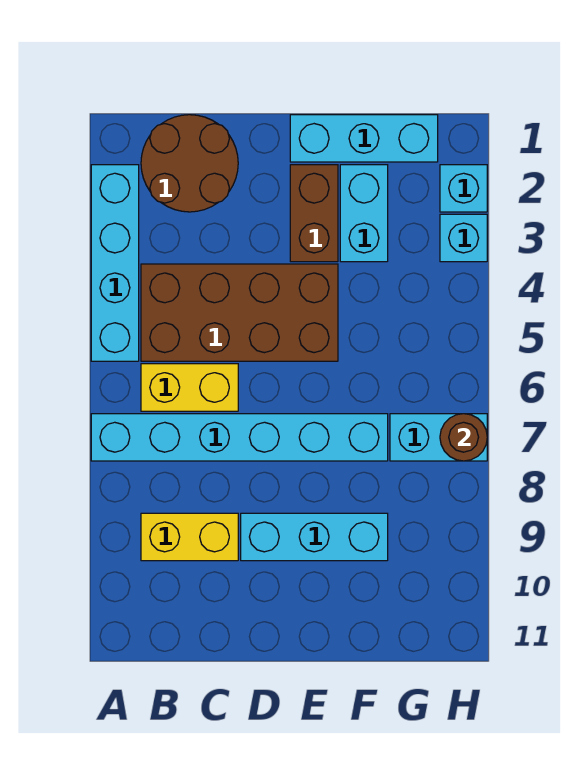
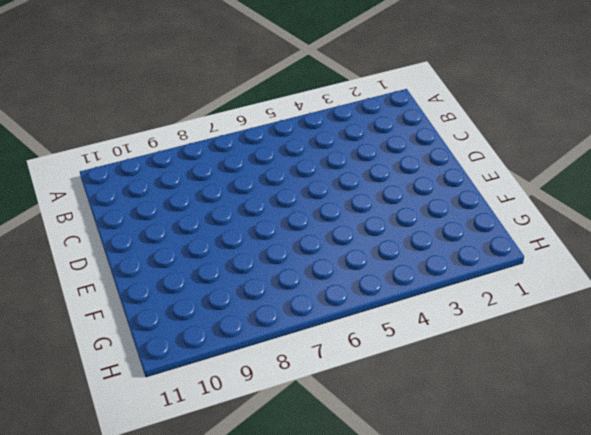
none -> cyan 1x4 brick [91,165,139,361]
none -> cyan 1x6 brick [91,414,388,461]
none -> brown 2x2 round brick [141,115,238,212]

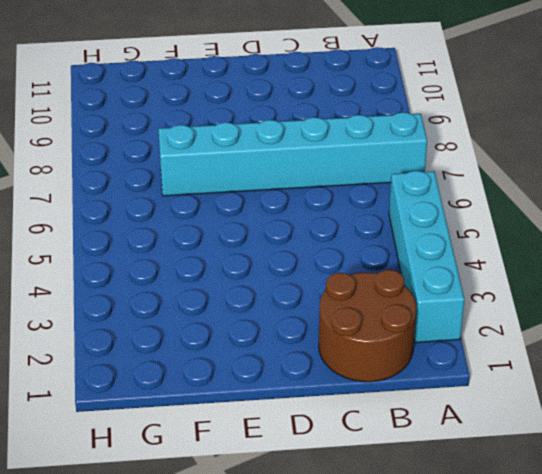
none -> brown 2x4 brick [141,264,338,361]
none -> yellow 1x2 brick [141,364,238,411]
none -> yellow 1x2 brick [141,513,238,561]

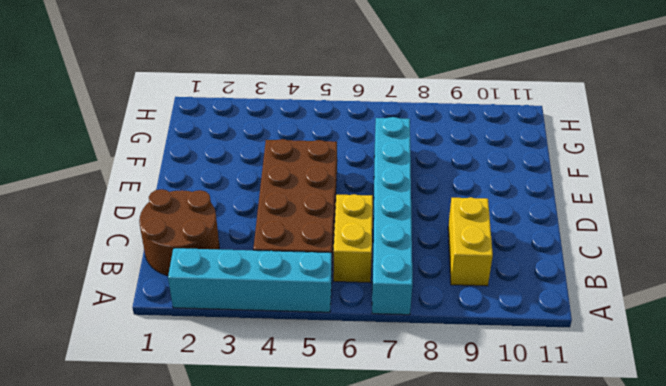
none -> cyan 1x3 brick [241,513,388,561]
none -> cyan 1x3 brick [290,115,438,162]
none -> brown 1x2 brick [290,165,338,262]

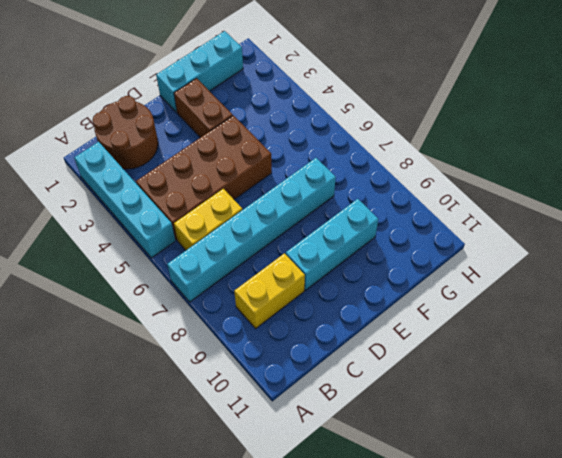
none -> cyan 1x2 brick [340,165,388,262]
none -> cyan 1x2 brick [390,414,487,461]
none -> cyan 1x1 brick [440,165,487,212]

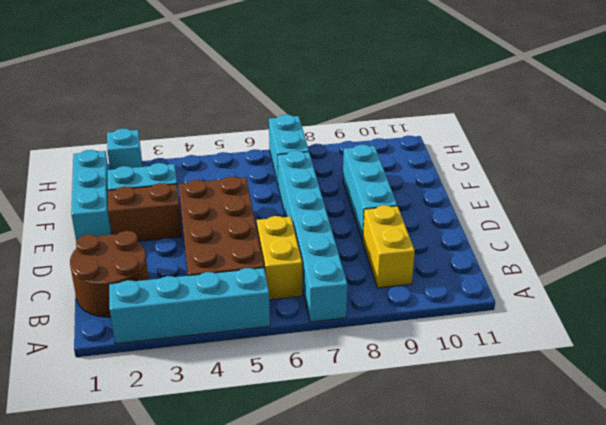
none -> cyan 1x1 brick [440,214,487,262]
none -> brown 1x1 round brick [440,414,487,461]

